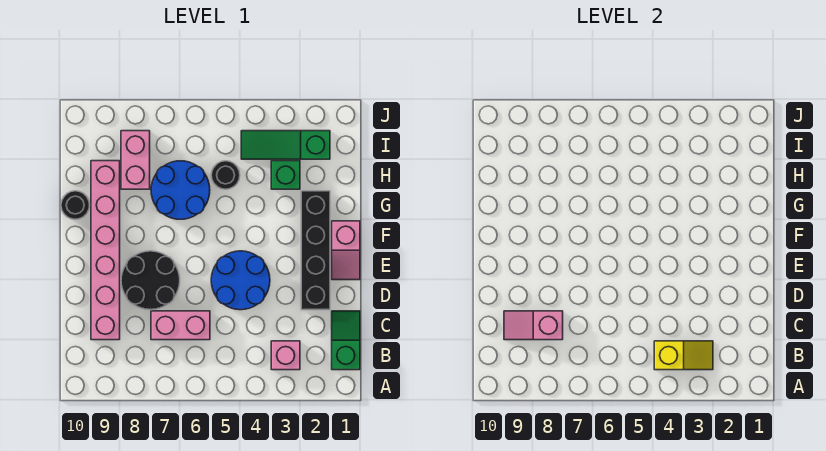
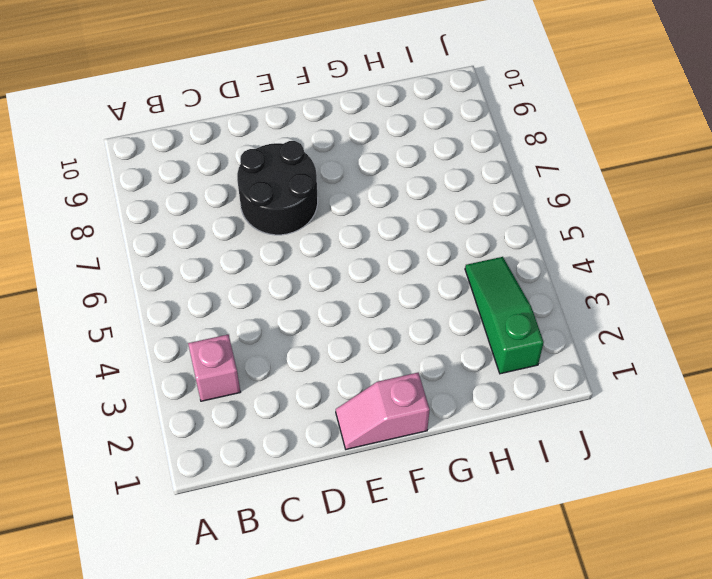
none -> green 1x2 slope [332,311,360,370]
none -> pink 1x2 brick [151,311,210,340]
none -> pink 1x6 brick [91,161,120,340]

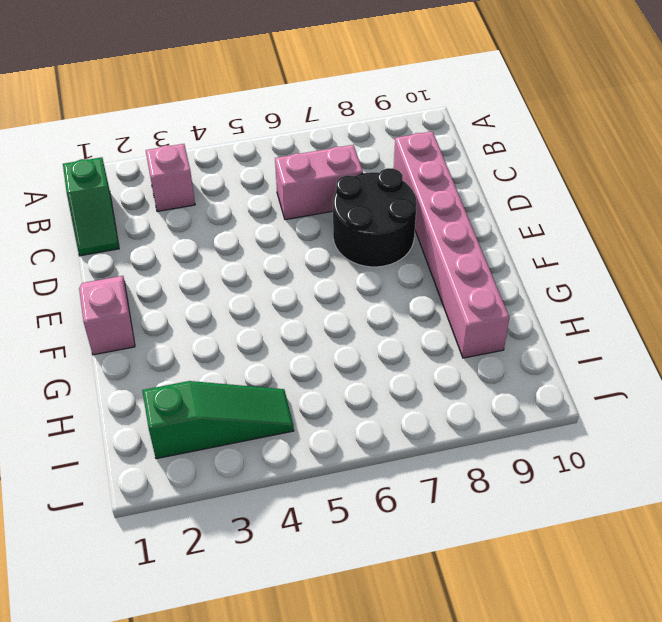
none -> black 1x4 brick [301,191,330,310]
none -> blue 2x2 round brick [211,251,270,310]
none -> blue 2x2 round brick [151,161,210,219]

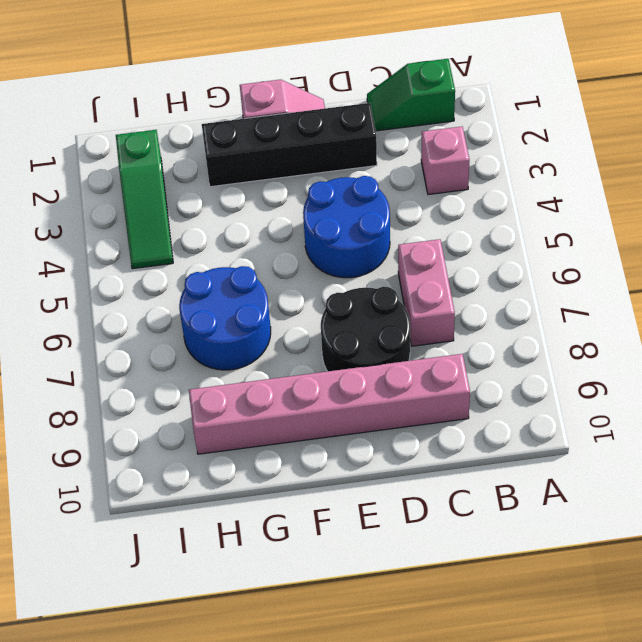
none -> black 1x1 round brick [61,191,90,219]
none -> green 1x1 brick [271,161,300,189]
none -> black 1x1 round brick [211,161,240,189]

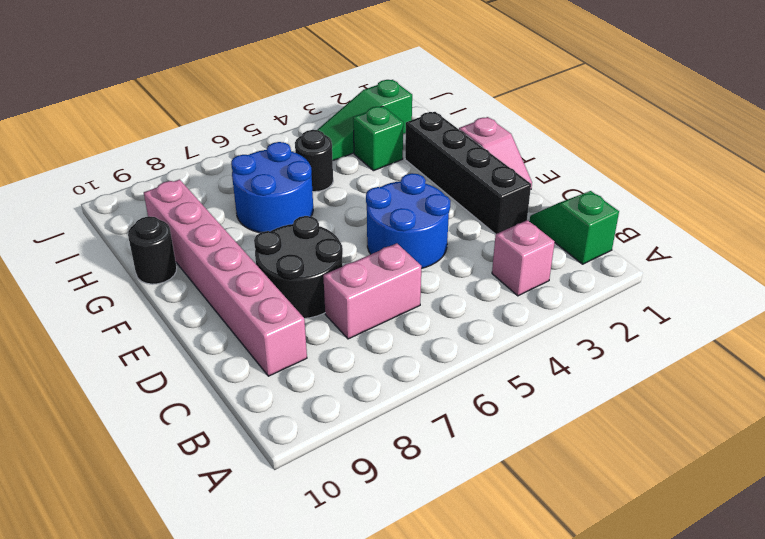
none -> pink 1x2 brick [121,131,150,189]
none -> yellow 1x2 slope [654,341,713,370]
none -> pink 1x2 slope [504,311,563,340]

